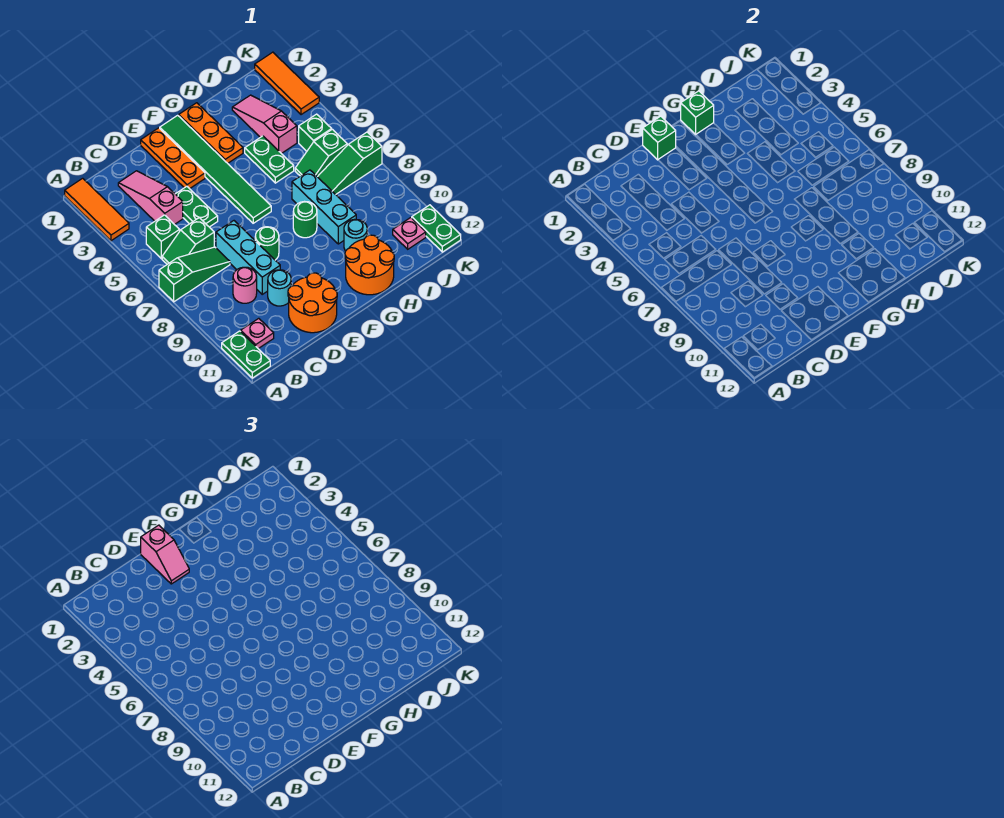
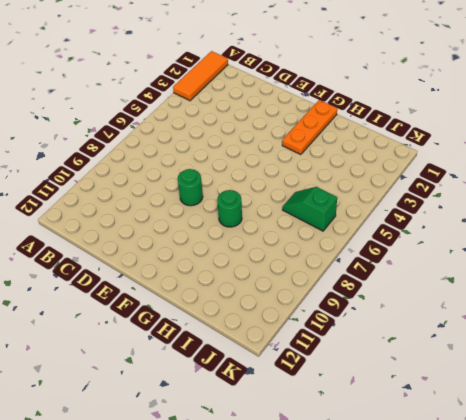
none -> green 1x3 slope [159,247,230,302]
none -> green 1x2 plate [222,331,270,378]
none -> green 1x1 brick [146,215,180,259]
none -> green 1x2 slope [162,218,214,264]

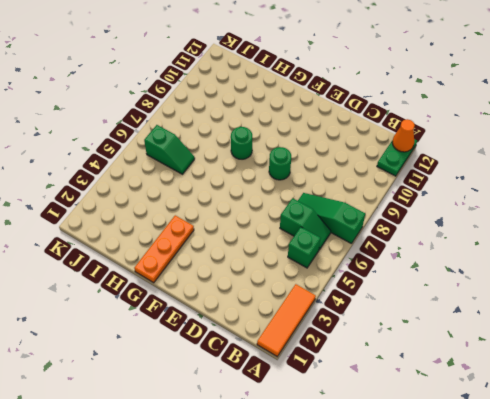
orange 1x1 cone [392,119,415,152] -> none
none -> pink 1x1 plate [241,318,274,349]
none -> pink 1x3 slope [118,171,183,225]
none -> pink 1x1 round brick [233,267,257,303]
none -> green 1x2 plate [176,186,218,227]

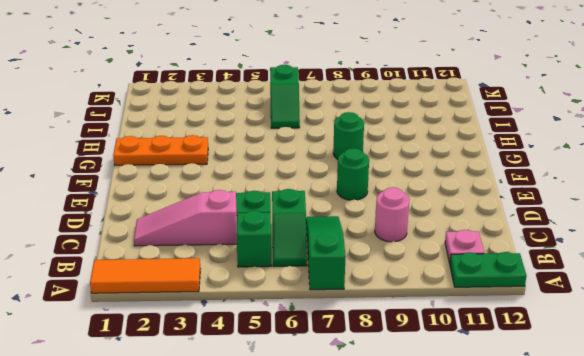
none -> cyan 1x3 brick [216,221,280,294]
none -> cyan 1x1 round brick [268,270,291,306]
none -> orange 2x2 round brick [288,273,337,333]
none -> orange 1x3 plate [141,128,205,189]

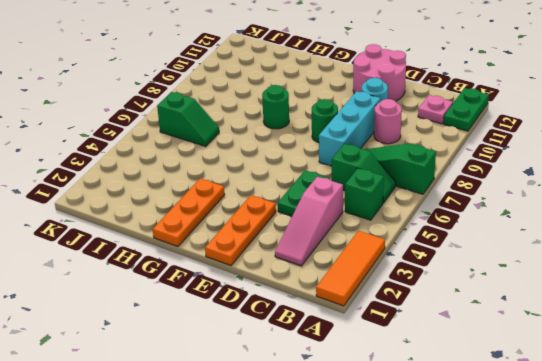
pink 2x2 round brick [353,44,406,101] -> orange 2x2 round brick [288,273,337,333]
none -> green 1x6 tile [160,115,271,223]
none -> orange 2x2 round brick [345,235,394,295]
none -> green 1x2 plate [245,136,294,183]
none -> cyan 1x3 brick [292,170,356,244]

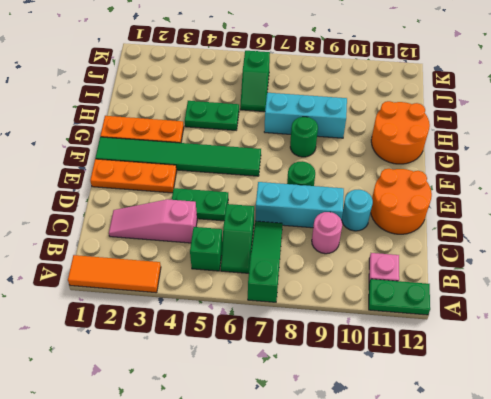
none -> cyan 1x1 round brick [344,219,367,251]
none -> pink 1x3 slope [232,95,297,154]
none -> green 1x3 slope [318,132,382,194]
none -> green 1x1 brick [299,114,332,151]

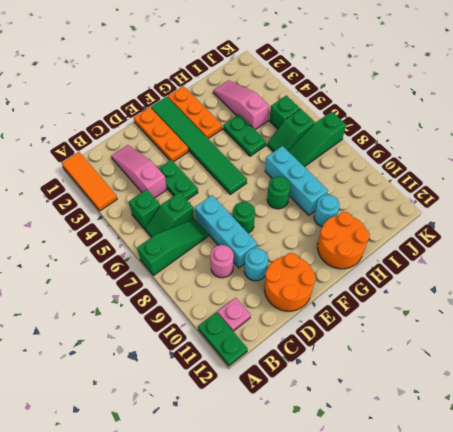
none -> pink 1x1 plate [393,218,426,249]
none -> orange 1x3 tile [255,52,319,115]
none -> green 1x2 plate [412,205,461,252]
none -> green 1x1 brick [643,116,676,160]

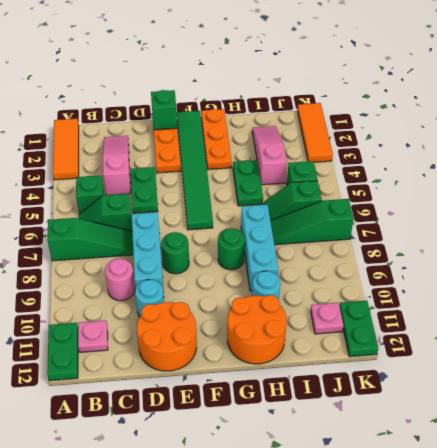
none -> green 1x1 brick [681,91,714,134]
none -> pink 1x2 slope [141,525,189,584]

